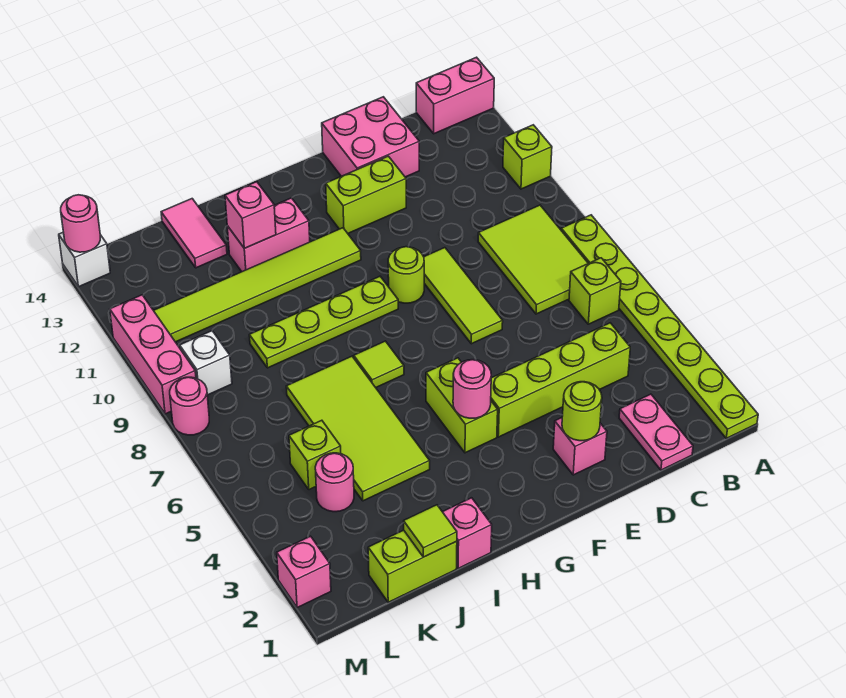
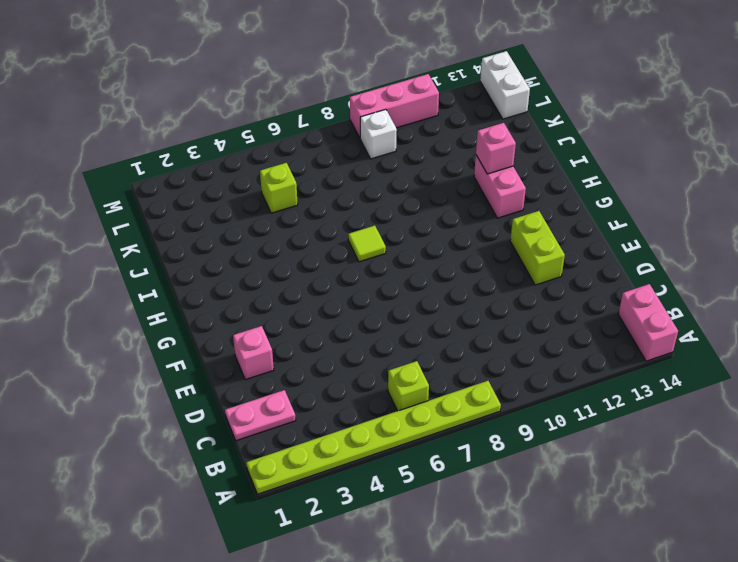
white 1x2 brick [480,51,530,119] -> white 1x1 brick [59,232,110,287]
none -> lime 1x1 brick [503,125,552,189]
none -> lime 2x3 tile [478,205,588,314]
none -> lime 1x4 brick [491,323,630,437]
none -> pink 2x2 brick [322,97,419,177]

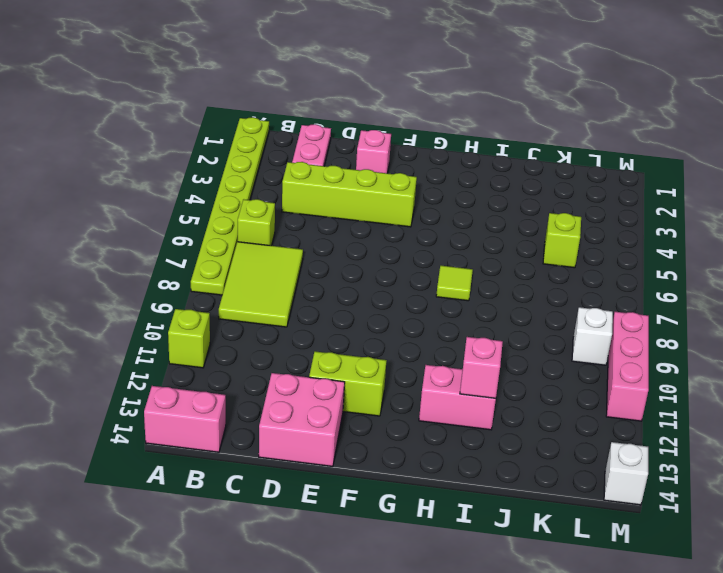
none -> lime 1x3 tile [424,248,503,344]
none -> lime 1x1 round brick [388,247,424,303]
none -> lime 1x2 brick [426,358,498,453]
none -> lime 1x4 plate [249,276,398,368]

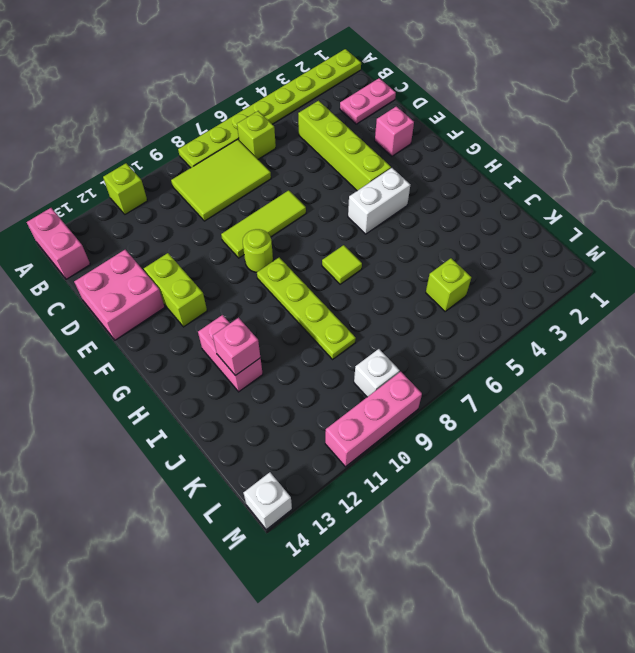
white 1x2 brick [348,168,410,234] -> lime 1x2 brick [426,358,498,453]
none -> lime 1x6 tile [154,228,361,342]
none -> pink 1x1 brick [443,498,492,568]
none -> lime 2x4 tile [286,356,430,501]
none -> lime 1x2 brick [368,530,457,602]

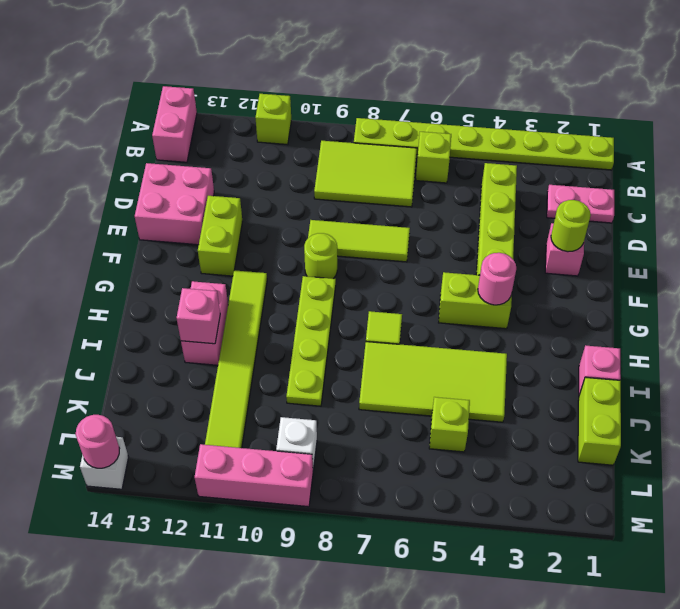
none -> pink 1x2 tile [161,199,227,268]
none -> pink 1x1 round brick [315,453,354,512]
none -> pink 1x1 brick [277,536,331,608]
none -> pink 1x1 round brick [170,377,209,435]

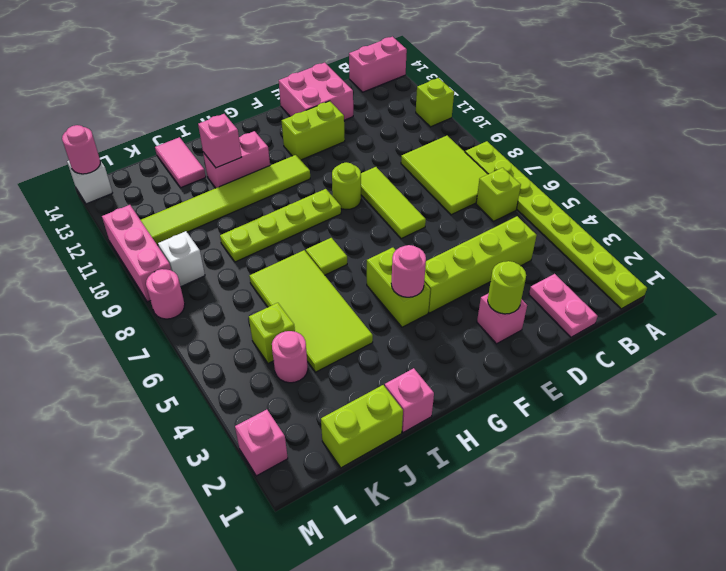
none -> lime 1x1 tile [404,505,457,557]

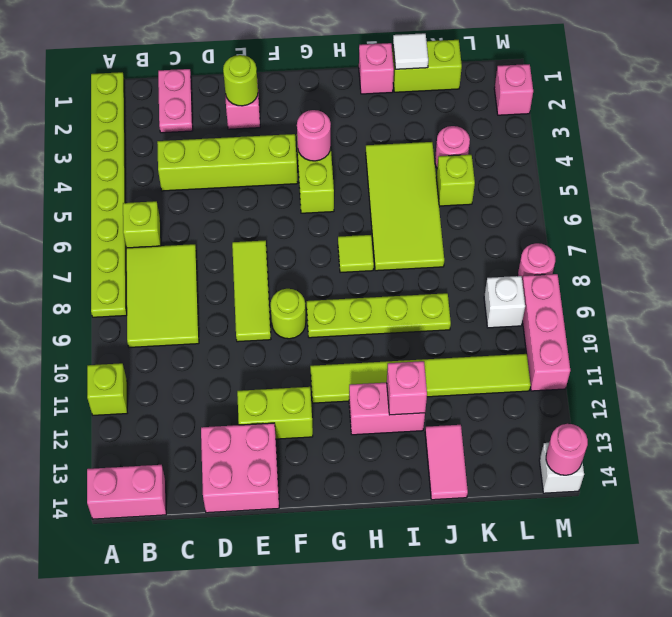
white 1x1 tile [393,33,428,69] -> lime 1x1 tile [404,505,457,557]

